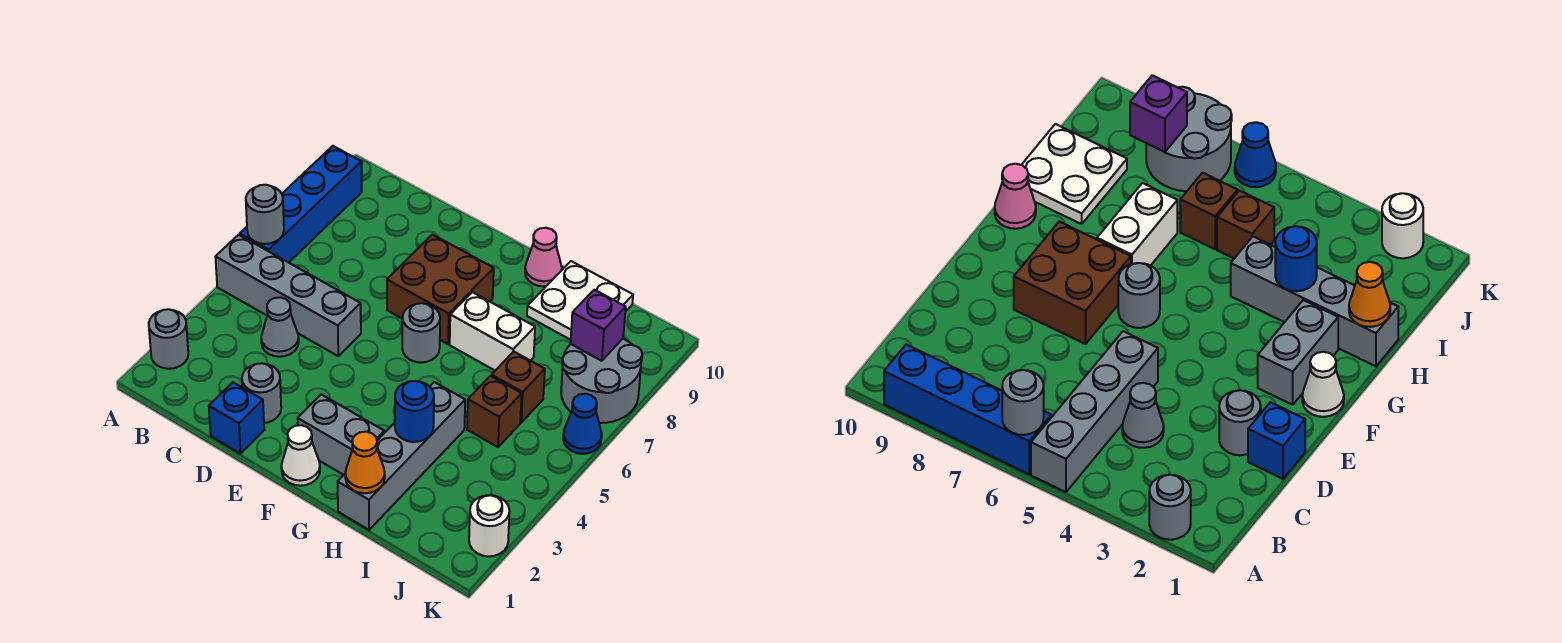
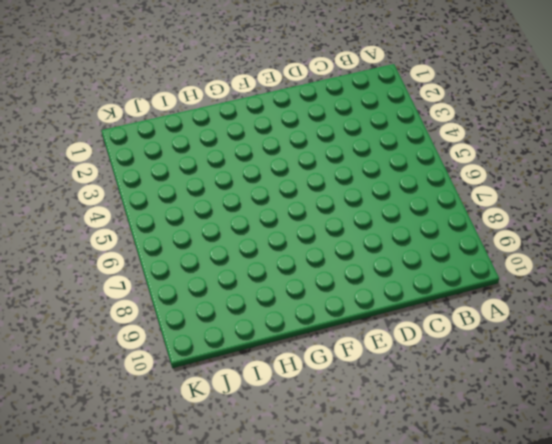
none -> grey 1x1 round brick [149,309,188,369]
none -> grey 1x4 brick [216,235,361,356]
none -> blue 1x4 brick [240,146,362,263]

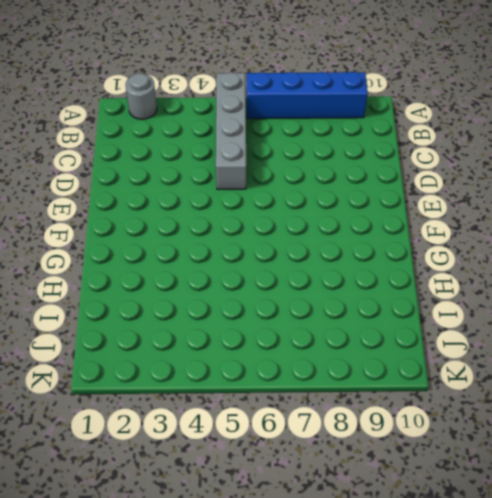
none -> grey 1x1 cone [261,297,299,357]
none -> blue 1x1 brick [209,382,264,454]
none -> grey 1x1 round brick [242,363,281,423]

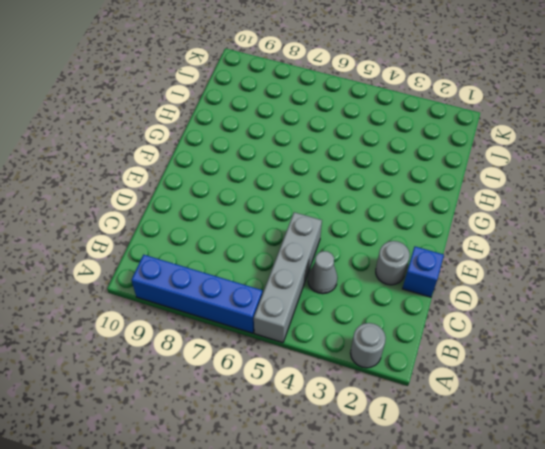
none -> brown 2x2 brick [387,235,494,344]
none -> white 1x1 cone [281,425,320,486]
none -> grey 1x2 brick [298,394,384,475]

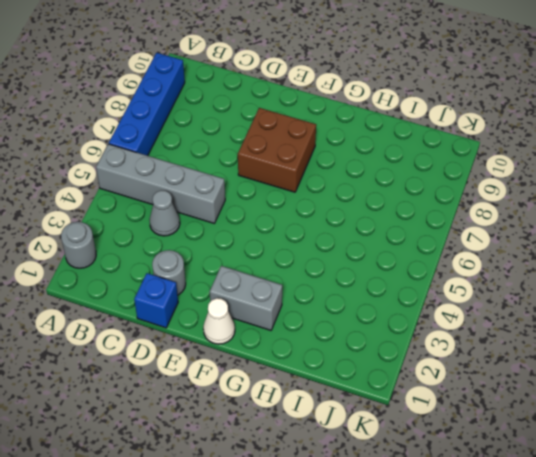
none -> grey 1x1 round brick [402,303,440,363]
none -> white 1x2 brick [450,292,535,370]
none -> pink 1x1 cone [525,228,562,286]

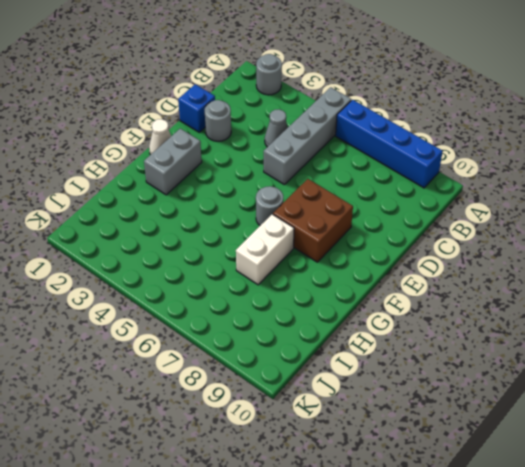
none -> pink 1x1 cone [525,228,562,286]
none -> grey 1x4 brick [338,382,465,530]
none -> white 2x2 plate [527,261,633,340]

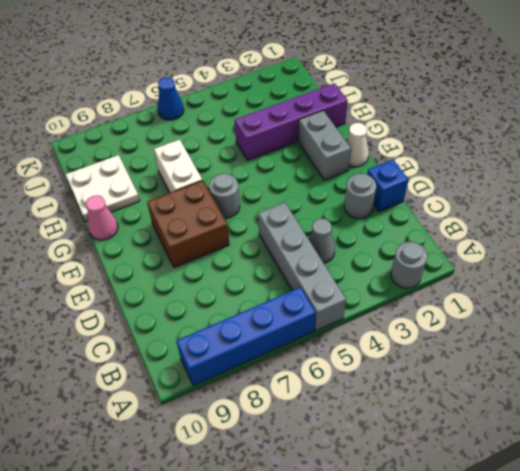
purple 1x4 brick [235,83,348,160] -> grey 1x4 brick [338,382,465,530]
none -> brown 1x1 brick [467,376,522,447]
none -> brown 1x1 brick [491,352,545,422]
none -> grey 2x2 round brick [561,339,642,423]

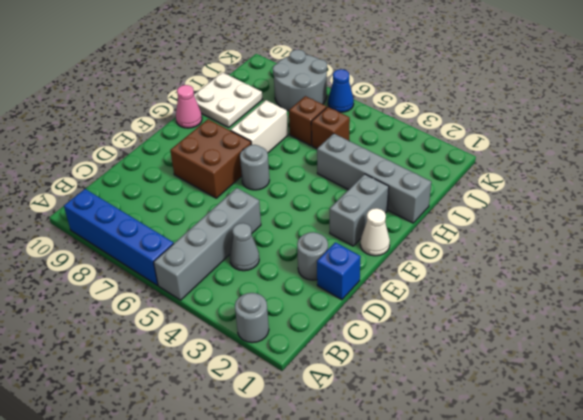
none -> white 1x1 round brick [469,495,509,556]
none -> grey 1x1 round brick [246,185,284,244]
none -> orange 1x1 cone [345,432,385,493]

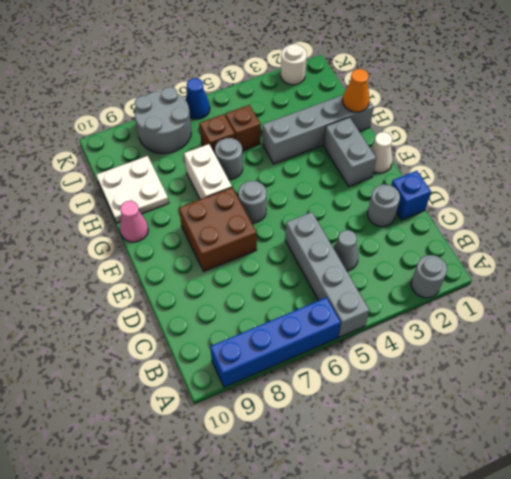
grey 1x1 round brick [215,138,243,180] -> grey 1x1 round brick moved to [246,185,284,244]
none -> blue 1x1 round brick [395,381,434,442]
none -> purple 1x1 brick [570,290,626,361]

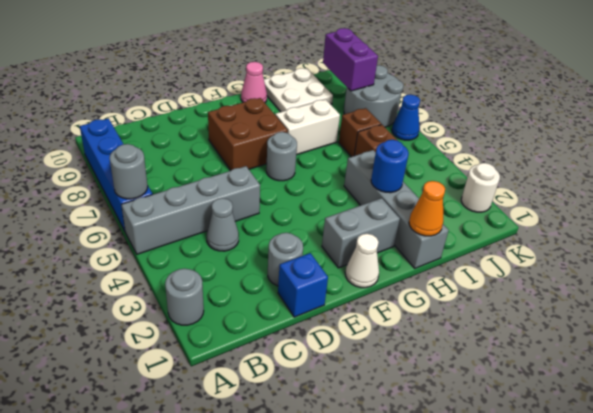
purple 1x2 brick [323,28,378,91] -> purple 1x1 brick [570,290,626,361]

